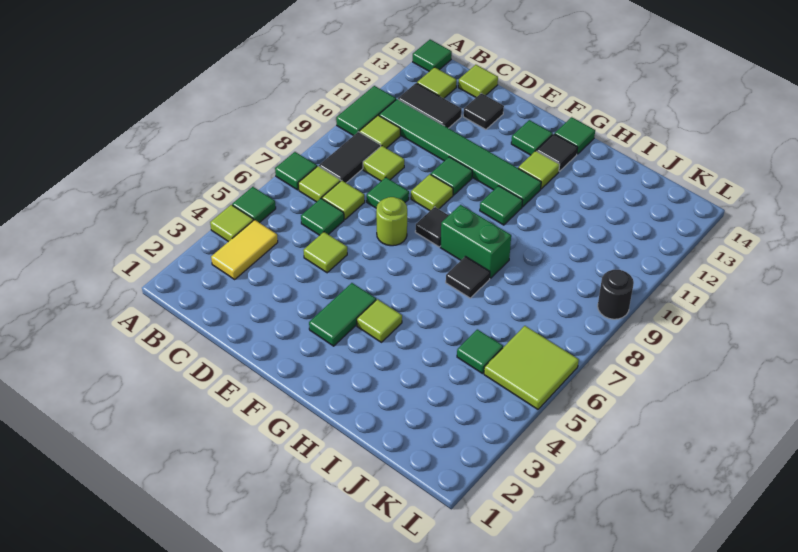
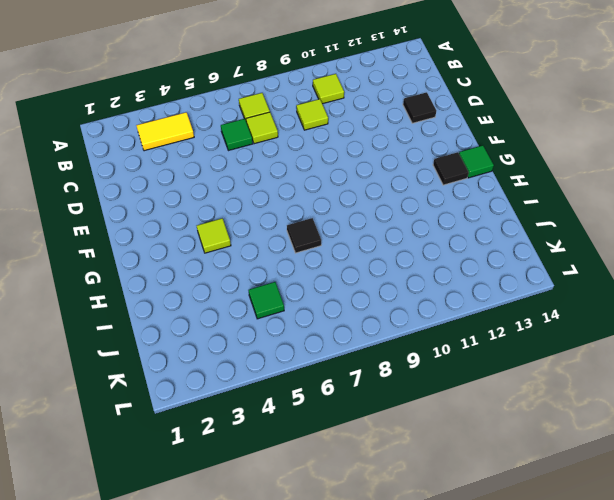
none -> lime 1x1 tile [210,205,254,242]
none -> green 1x1 tile [232,187,276,223]
none -> green 1x1 tile [275,152,317,190]
none -> green 1x2 tile [336,86,396,136]

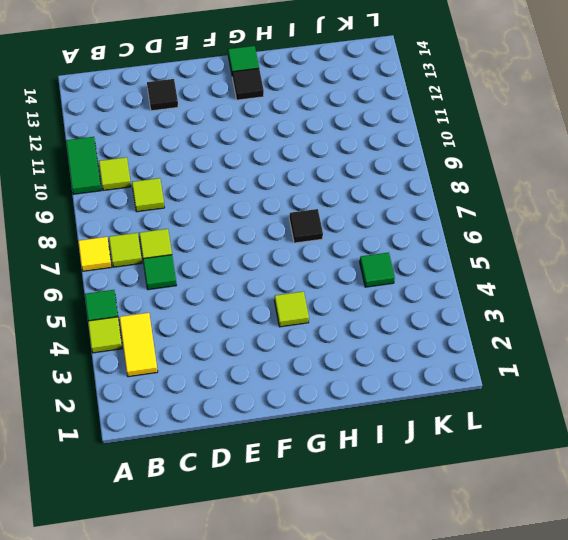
yellow 1x1 tile [78,237,111,271] -> green 1x1 tile [275,152,317,190]
none -> green 1x1 tile [413,40,452,71]
none -> black 1x2 tile [319,132,381,183]
none -> green 1x6 tile [379,99,541,207]
none -> black 1x2 tile [398,83,462,128]

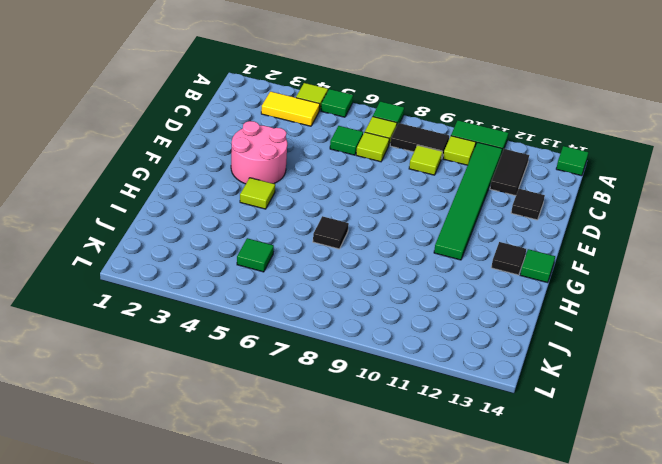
pink 2x2 round brick [231,121,287,184] -> green 1x2 tile [309,283,376,346]
none -> lime 1x1 tile [417,67,457,98]
none -> lime 1x1 tile [458,65,498,97]
none -> lime 1x1 tile [303,232,347,273]
none -> green 1x1 tile [367,177,409,208]

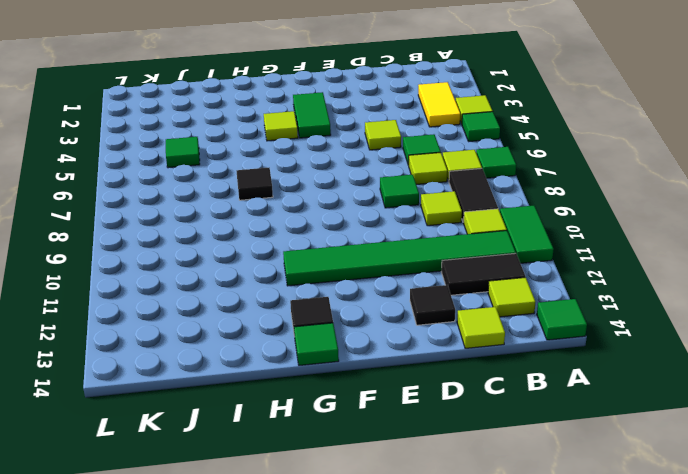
none -> lime 1x1 round brick [376,197,407,246]
none -> lime 1x1 tile [411,174,453,211]
none -> green 1x1 tile [431,157,472,195]
none -> black 1x1 tile [415,207,449,247]

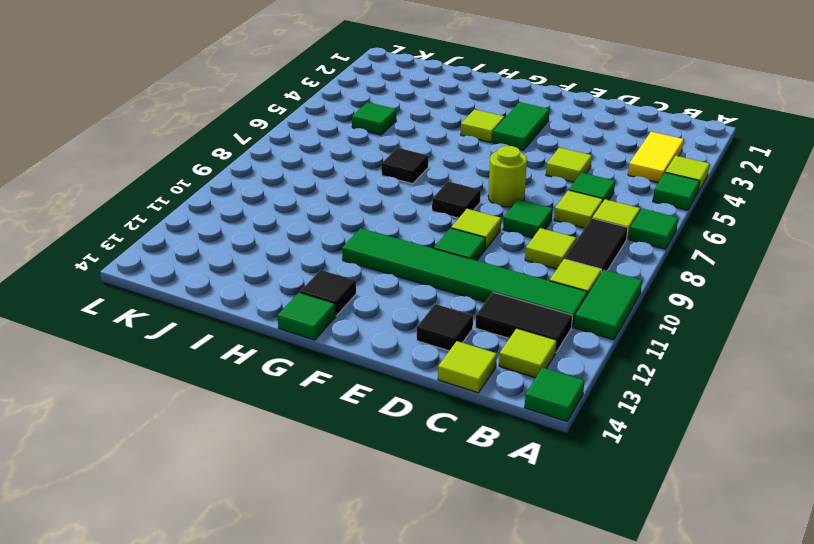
none -> green 1x1 tile [511,120,553,155]
none -> green 1x2 brick [440,205,511,278]
none -> green 1x1 tile [480,186,523,225]
none -> lime 1x1 tile [518,151,560,189]

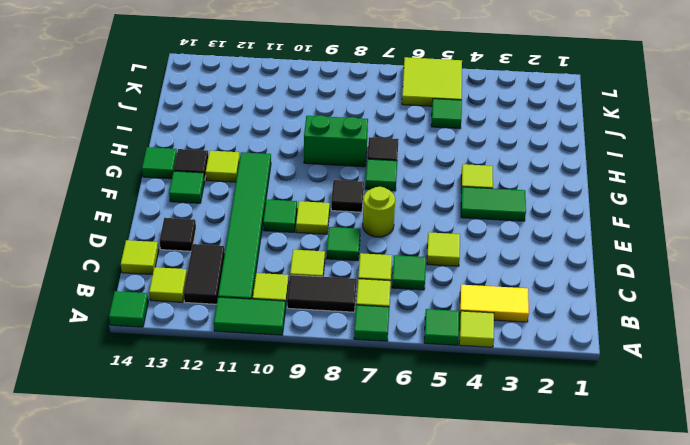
green 1x1 tile [365,159,397,191] -> green 1x1 tile moved to [480,186,523,225]
green 1x2 brick [304,115,368,167] -> green 1x2 brick turned to [440,205,511,278]
none -> black 1x1 round brick [598,270,634,319]

